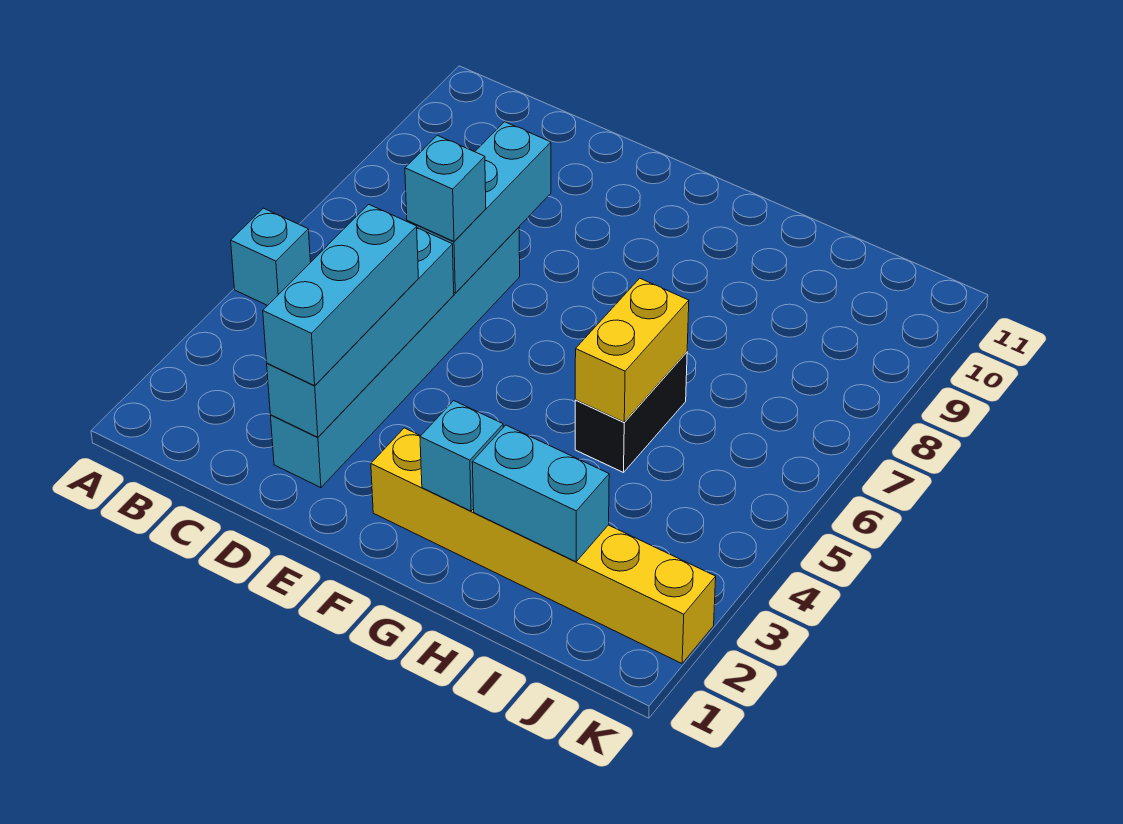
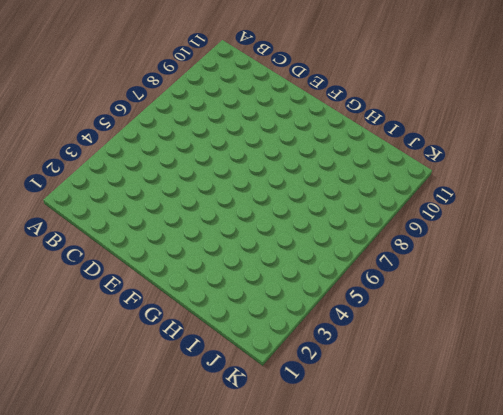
none -> cyan 1x1 brick [231,208,311,306]
none -> cyan 1x6 brick [270,227,520,488]

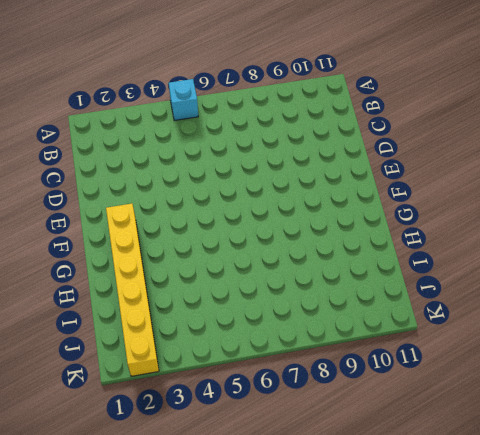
none -> cyan 1x6 brick [270,227,520,488]
none -> black 1x2 brick [575,352,687,473]

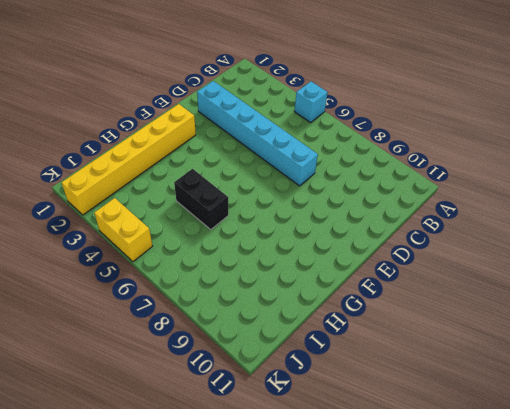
yellow 1x2 brick [94,198,152,261] -> yellow 1x2 brick moved to [575,278,689,422]
none -> cyan 1x4 brick [267,228,454,437]
none -> cyan 1x3 brick [407,122,551,293]

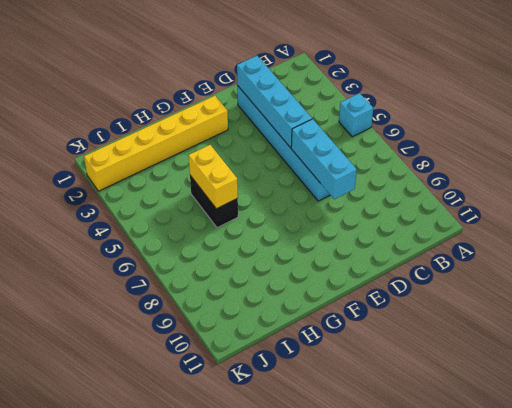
none -> cyan 1x1 brick [420,401,503,511]
none -> cyan 1x2 brick [472,425,609,562]

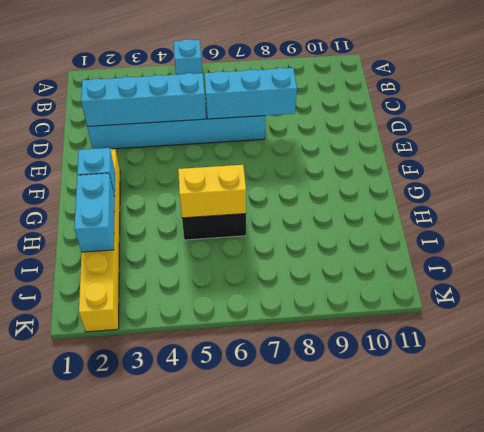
none -> cyan 1x3 brick [263,204,418,386]
none -> cyan 1x1 brick [405,135,486,241]

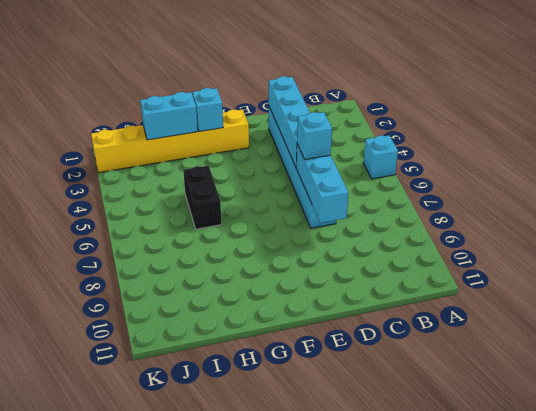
none -> yellow 1x2 brick [575,278,689,422]
none -> cyan 1x3 brick [263,204,418,386]

